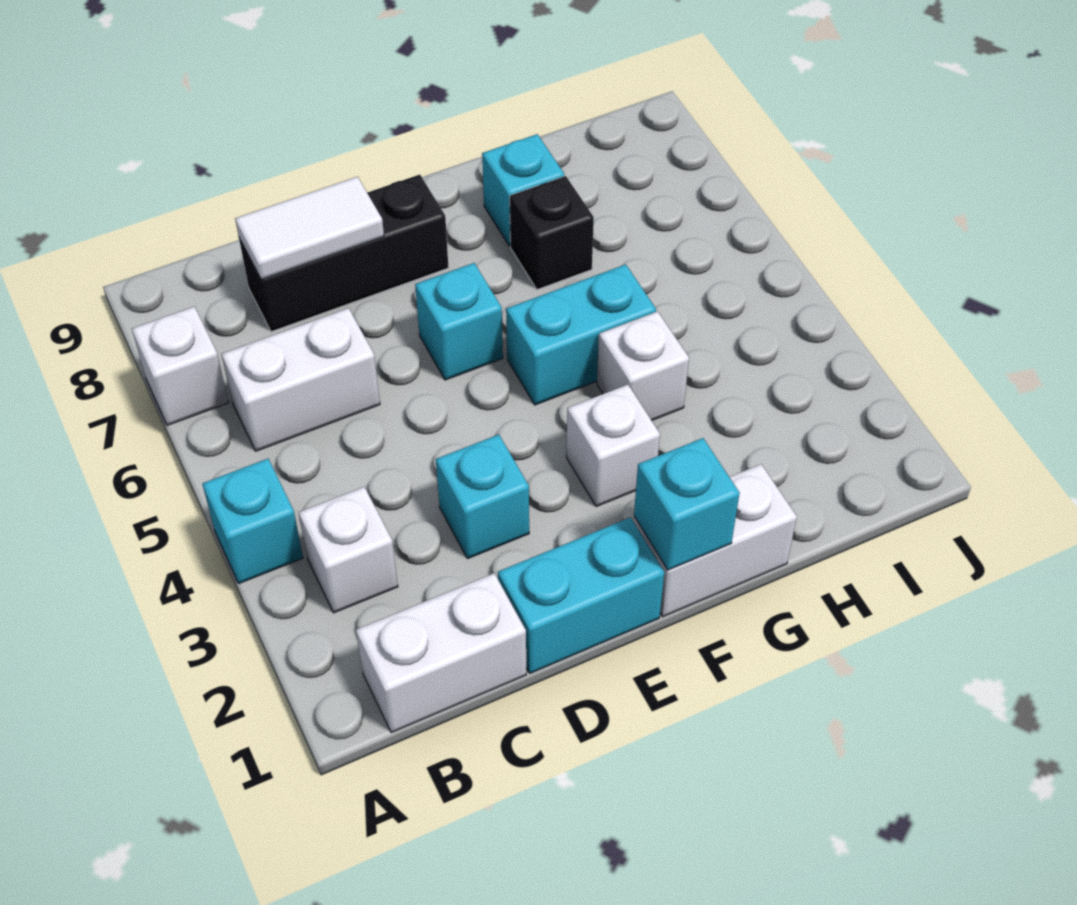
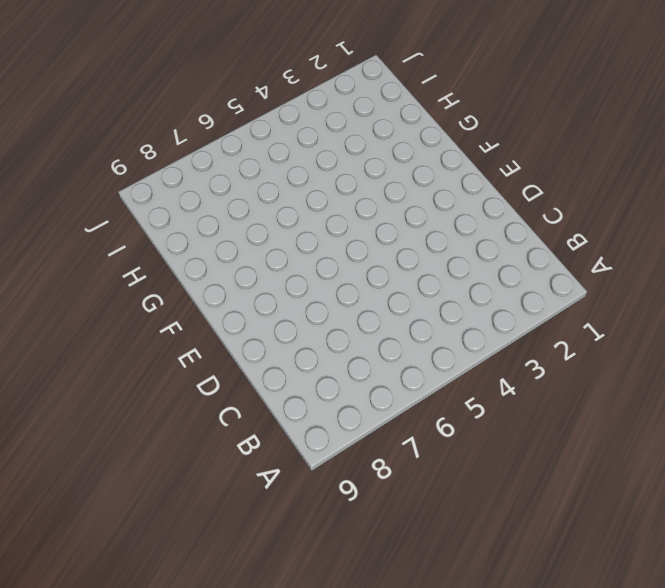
none -> cyan 1x1 brick [202,459,303,583]
none -> white 1x1 brick [132,307,229,425]
none -> white 1x2 brick [356,573,526,733]

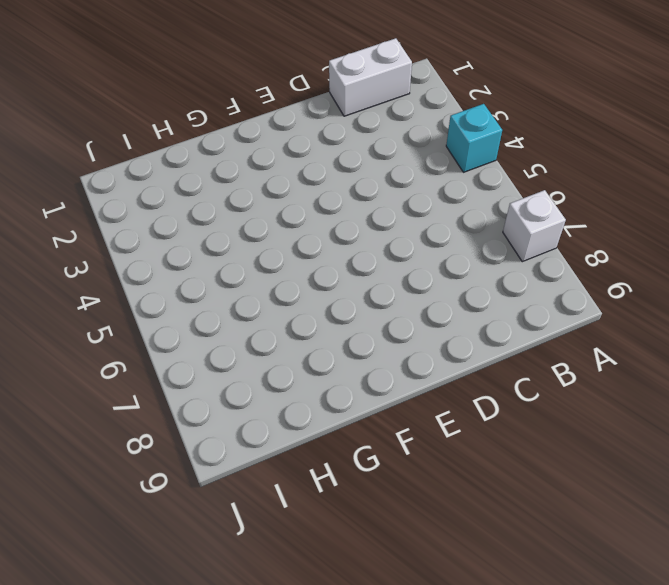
none -> white 1x1 brick [299,487,398,613]
none -> white 1x2 brick [222,308,380,451]
none -> black 1x3 brick [239,175,449,332]

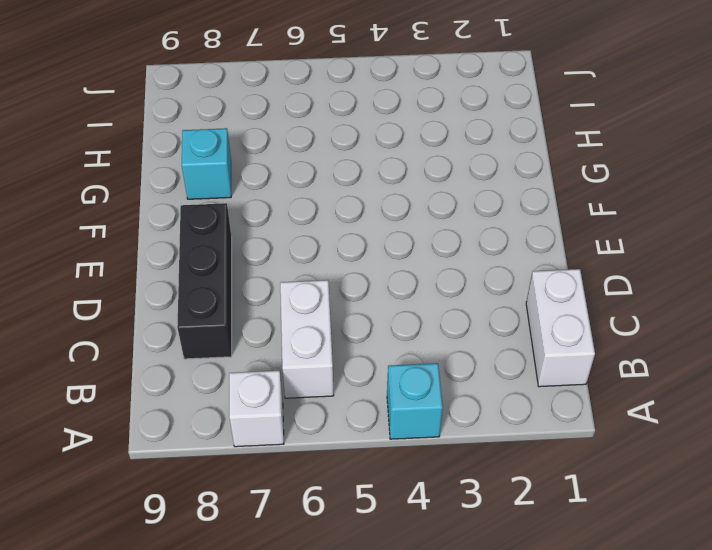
none -> white 1x1 brick [299,487,398,613]
none -> cyan 1x2 brick [498,517,664,673]
none -> cyan 1x1 brick [436,435,529,559]

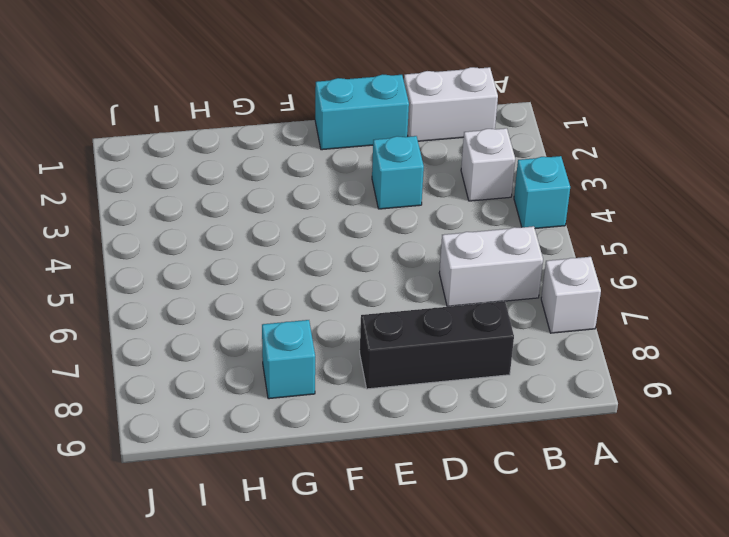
none -> cyan 1x1 brick [415,263,503,380]
none -> white 1x2 brick [633,464,797,617]
none -> white 1x1 brick [566,385,660,507]

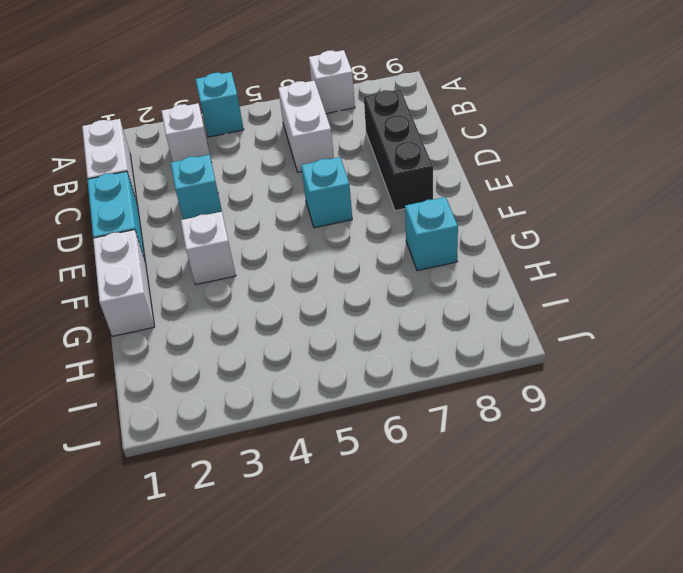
none -> cyan 1x2 brick [506,264,656,405]
none -> white 1x1 brick [597,311,689,420]
none -> black 1x1 brick [510,176,594,289]

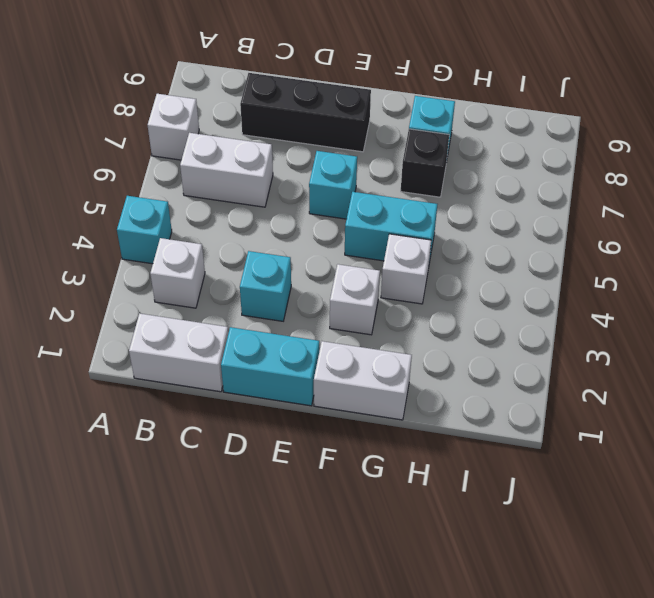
none -> white 1x2 tile [235,177,384,280]
none -> cyan 1x1 brick [634,438,740,570]

